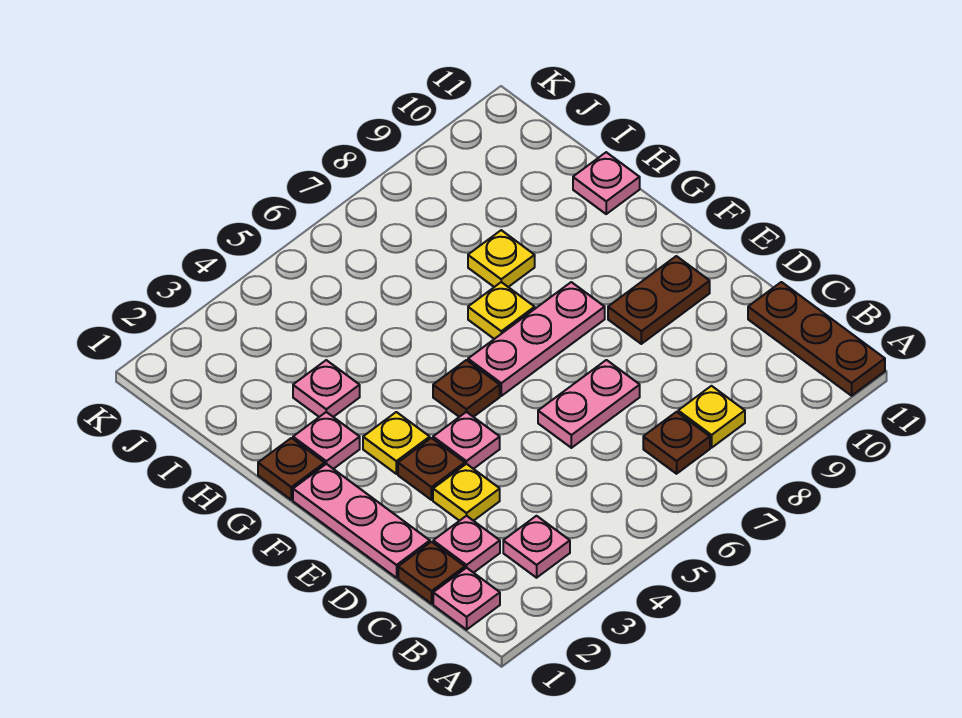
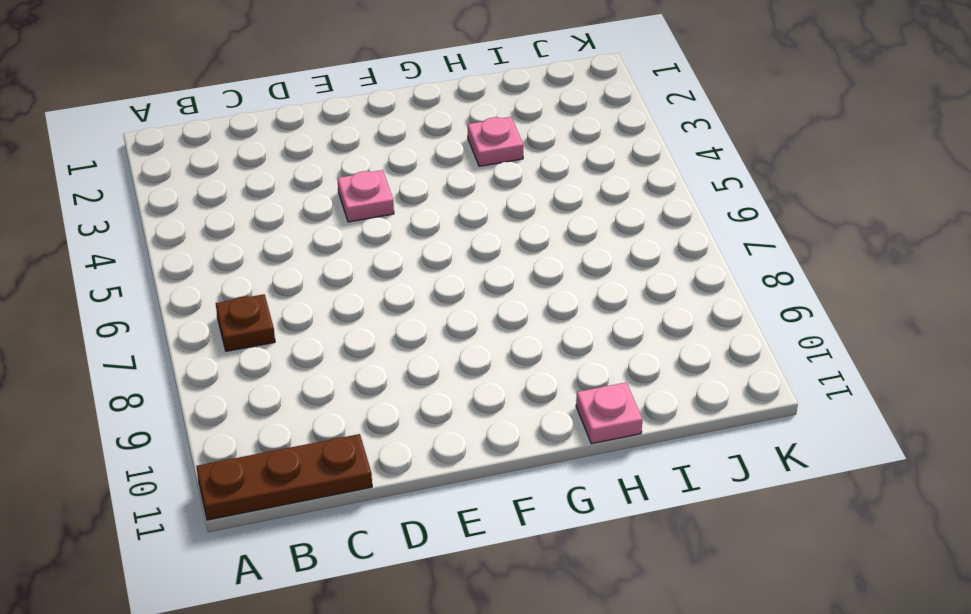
none -> pink 1x1 plate [433,568,500,630]
none -> pink 1x1 plate [503,516,570,578]
none -> yellow 1x1 plate [678,386,745,448]

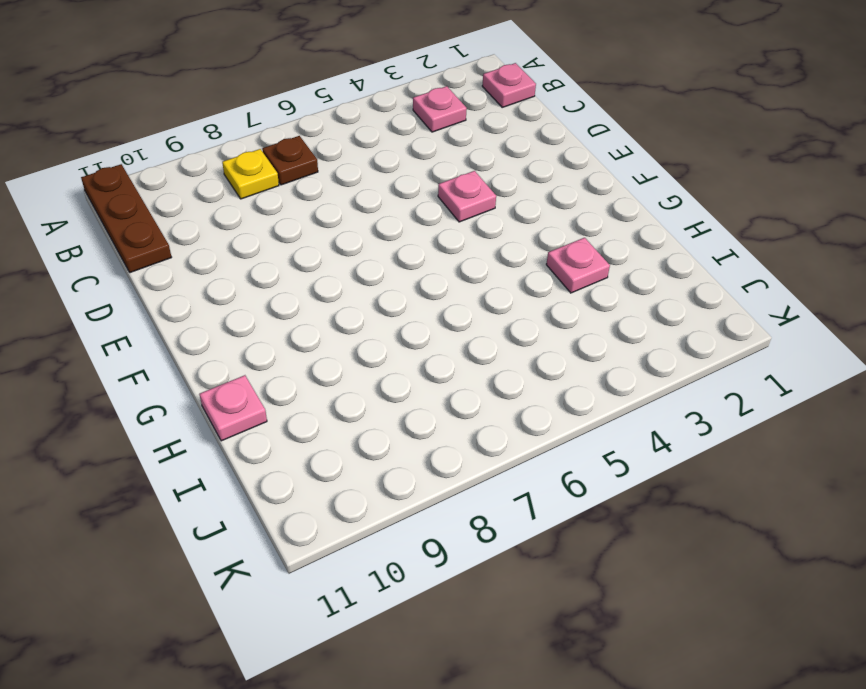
none -> brown 1x1 plate [398,542,465,604]
none -> pink 1x1 plate [433,516,500,573]
none -> pink 1x3 plate [293,464,430,578]

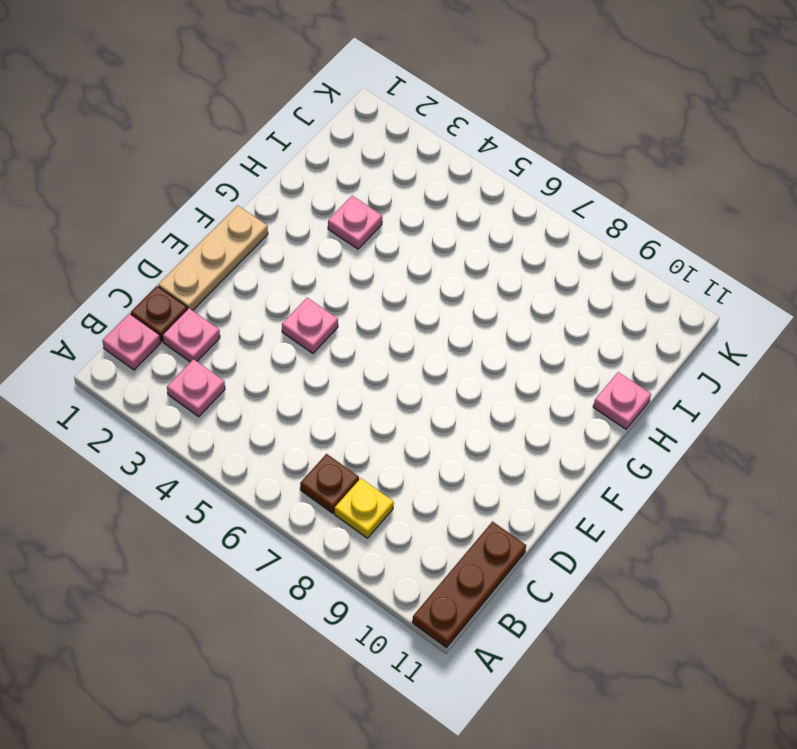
tan 1x3 plate [158,205,268,311] -> pink 1x3 plate [293,464,430,578]
none -> yellow 1x1 plate [433,464,500,521]
none -> pink 1x2 plate [538,360,640,448]
none -> brown 1x1 plate [398,438,465,500]

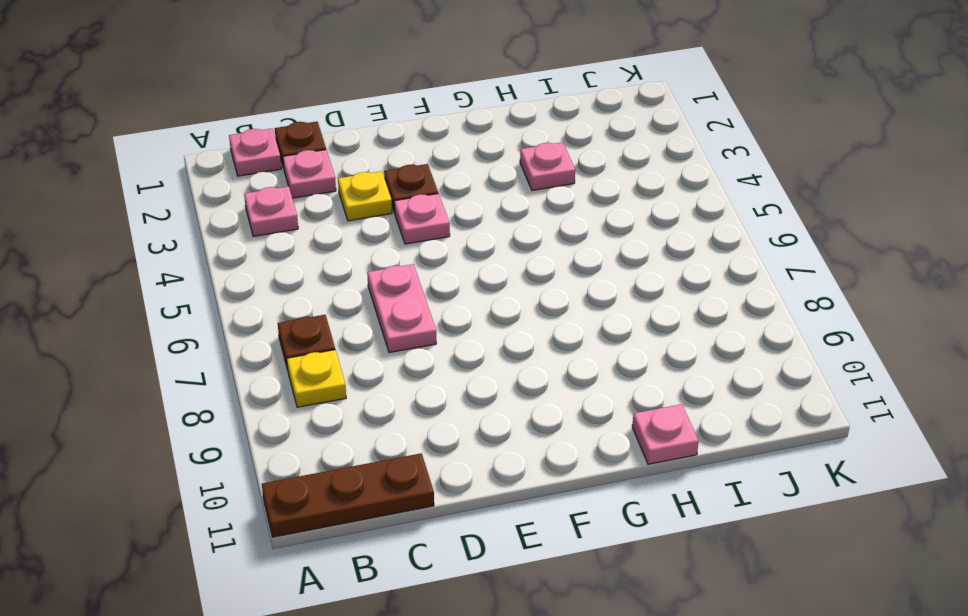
none -> pink 1x3 plate [293,464,430,578]
none -> brown 1x2 plate [608,256,710,344]
none -> yellow 1x1 plate [363,412,430,474]

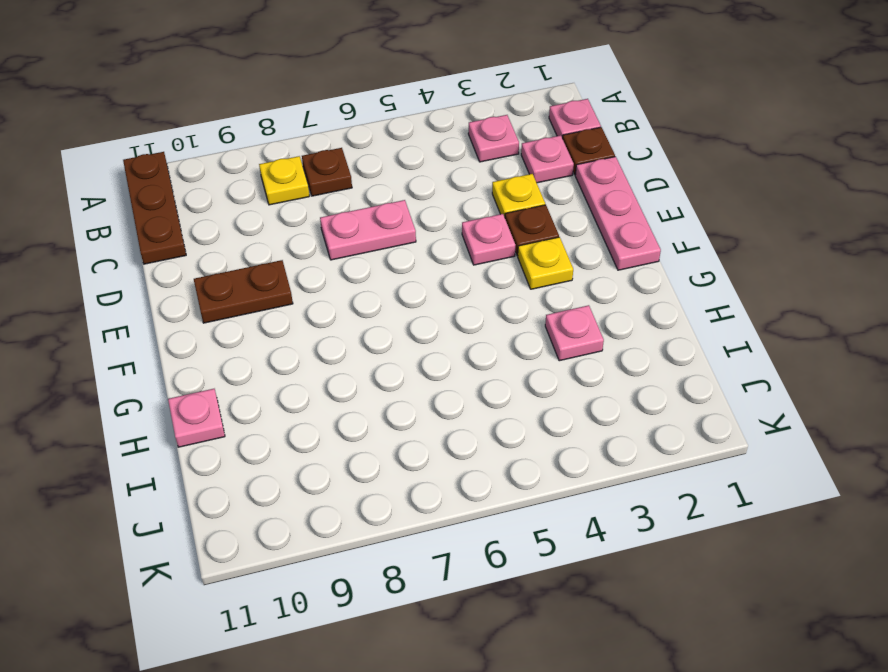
none -> brown 1x1 plate [433,360,500,417]
none -> pink 1x3 plate [468,282,605,396]
none -> brown 1x1 plate [258,438,325,500]

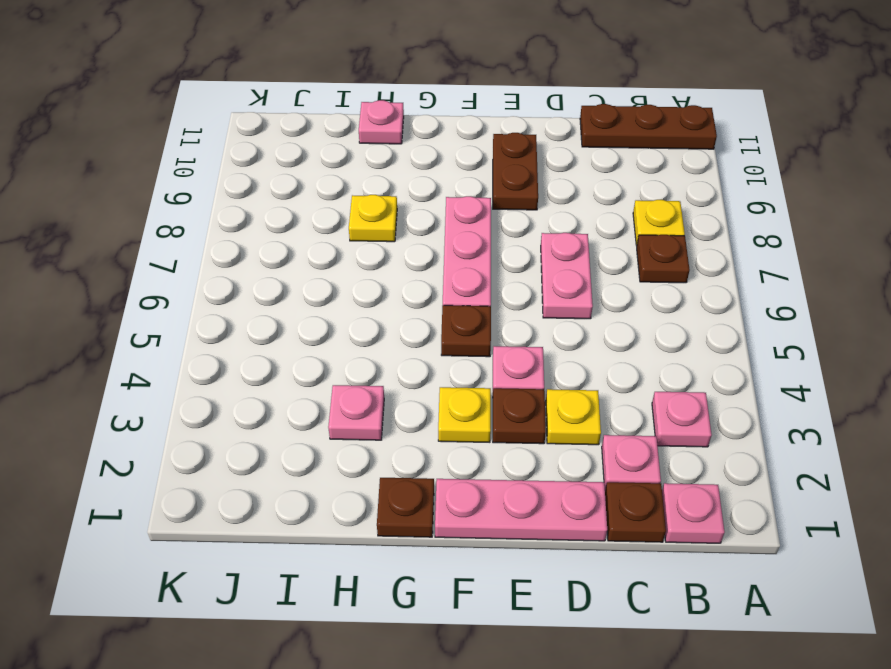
none -> pink 1x1 plate [293,412,360,469]
none -> yellow 1x1 plate [468,282,535,339]

